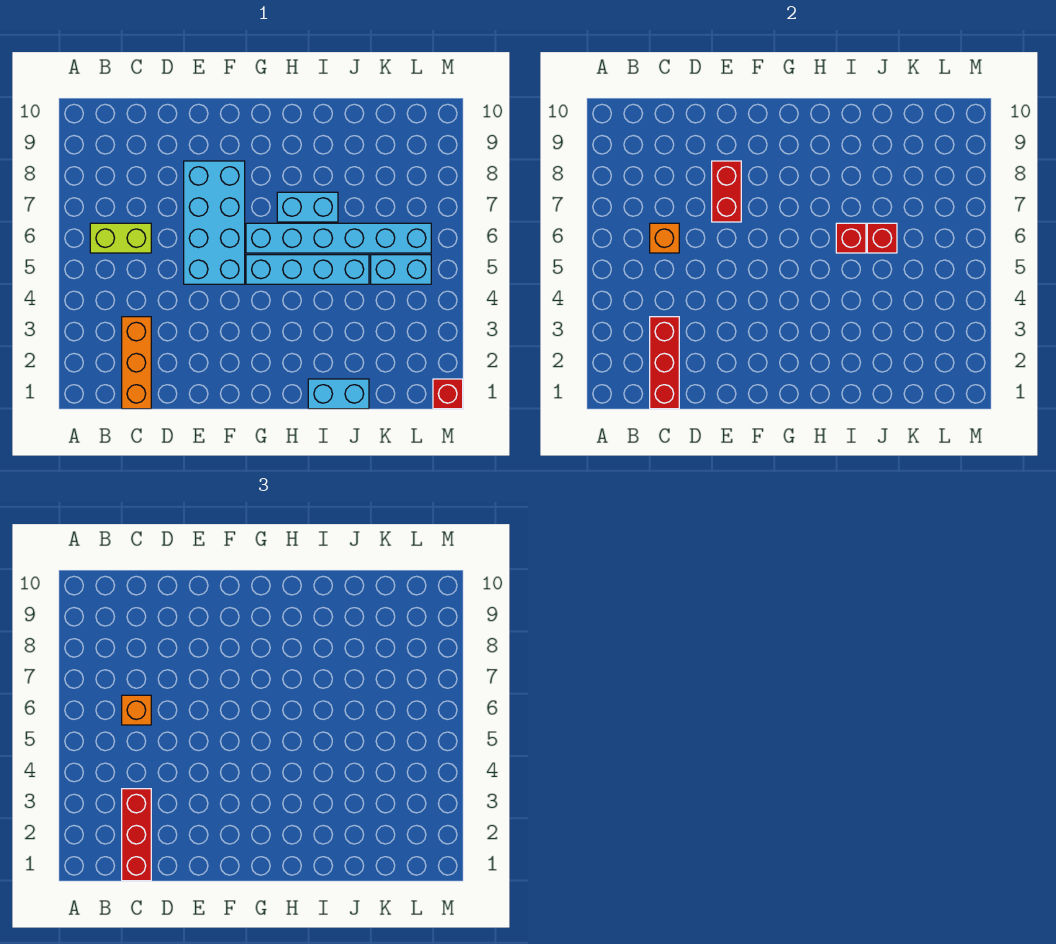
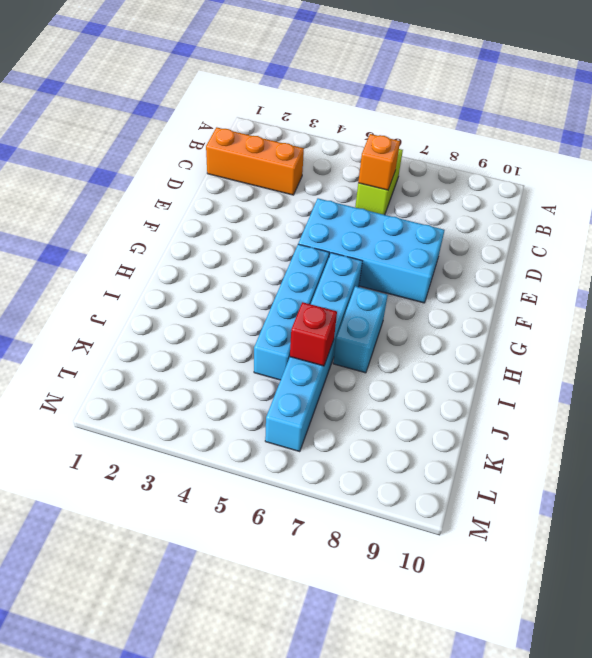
none -> cyan 1x2 brick [308,379,369,409]
none -> cyan 1x2 brick [371,255,431,284]
none -> red 1x1 brick [433,379,463,409]

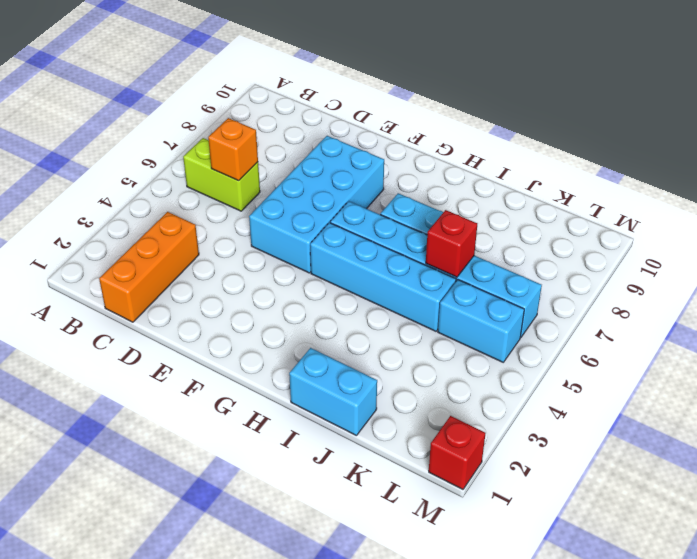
none -> red 1x3 brick [650,317,679,409]
none -> red 1x2 brick [712,161,741,222]
none -> red 1x1 brick [836,223,866,253]

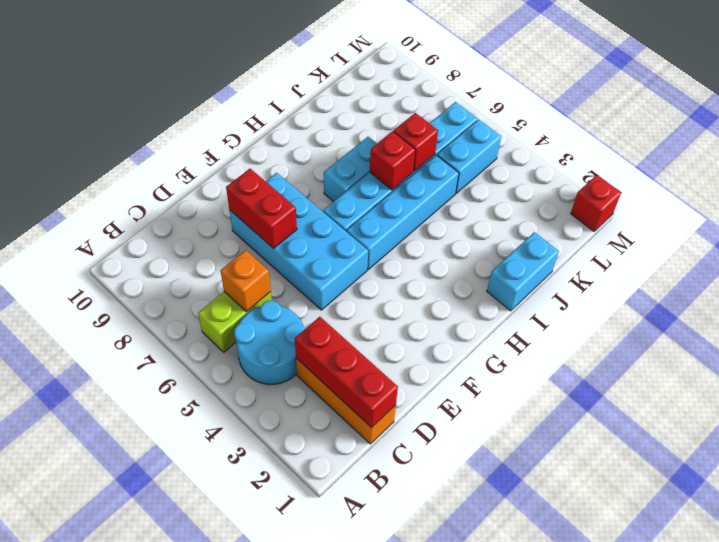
cyan 2x2 round brick [234,301,305,384] -> none
none -> red 1x3 brick [122,789,151,881]
none -> orange 1x1 brick [122,695,151,725]

